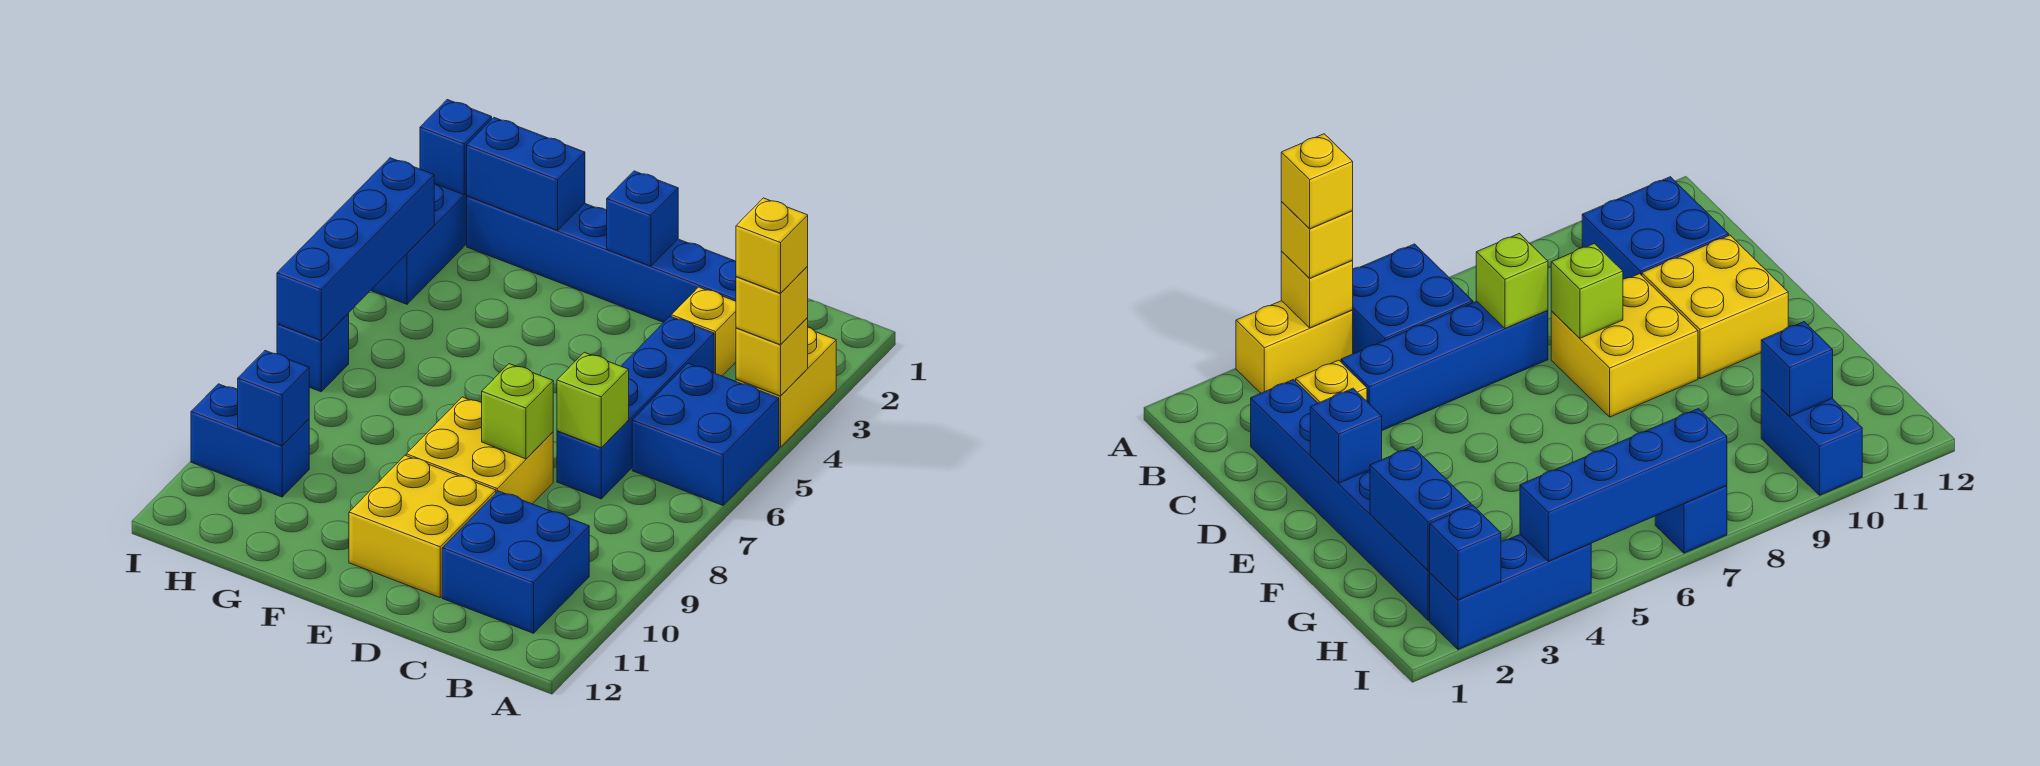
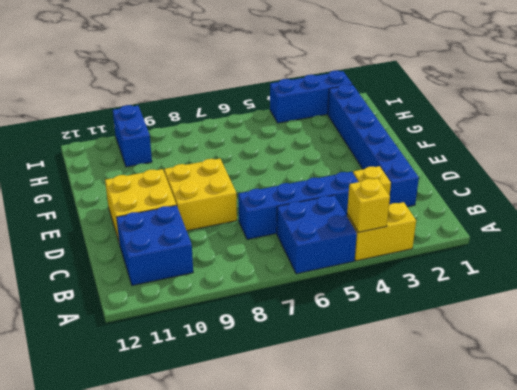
none -> blue 1x1 brick [277,314,349,392]
none -> lime 1x1 brick [557,352,629,448]
none -> lime 1x1 brick [482,364,553,459]

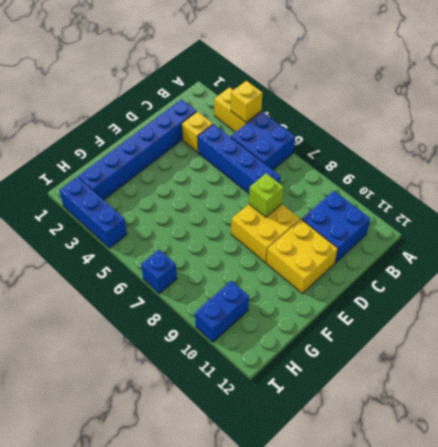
none -> lime 1x1 brick [557,352,629,448]
none -> blue 1x1 brick [607,171,678,266]
none -> blue 1x2 brick [467,118,585,230]

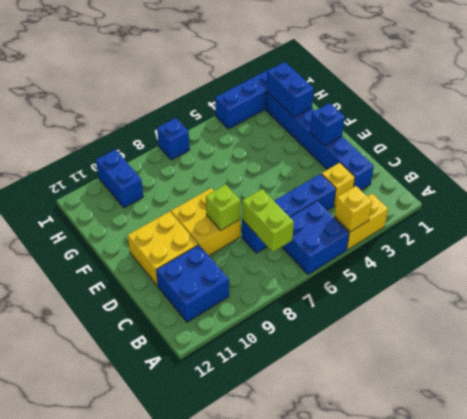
lime 1x2 brick [242,189,294,252] -> lime 1x1 brick [557,352,629,448]
none -> blue 1x1 brick [238,351,309,446]
none -> blue 1x1 brick [420,100,492,195]
none -> blue 1x4 brick [277,158,434,340]

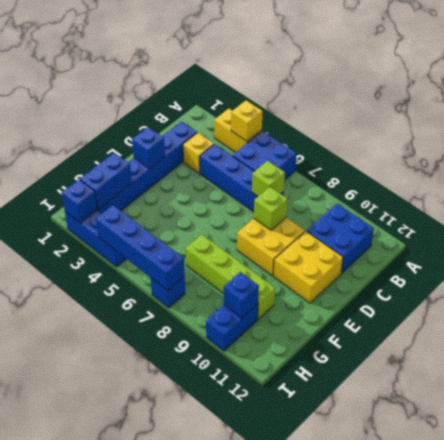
lime 1x4 brick [186,235,275,319] -> none
none -> yellow 1x1 brick [736,266,808,345]
none -> yellow 1x1 brick [736,198,808,293]

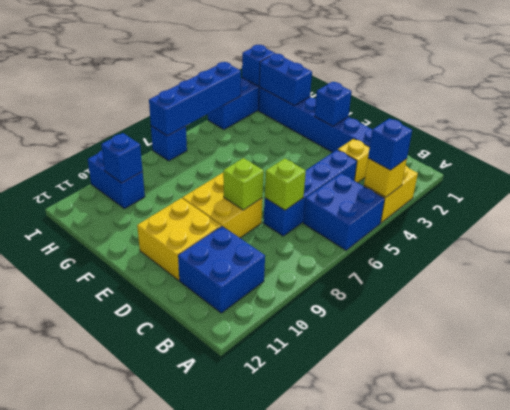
blue 1x1 brick [368,118,412,170] -> yellow 1x1 brick [736,266,808,345]
none -> yellow 1x1 brick [736,198,808,293]

